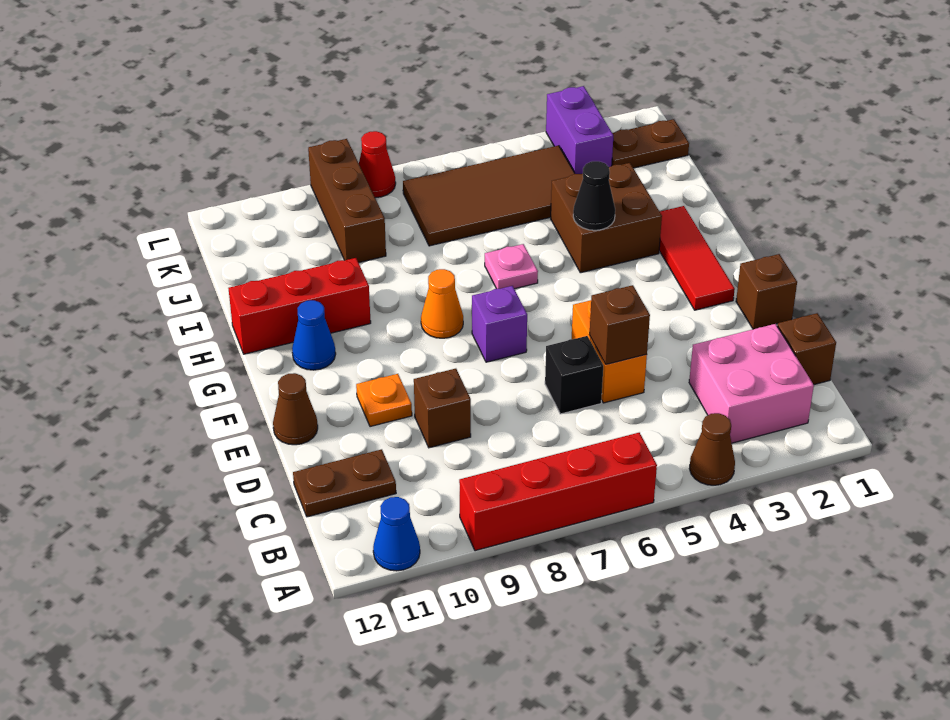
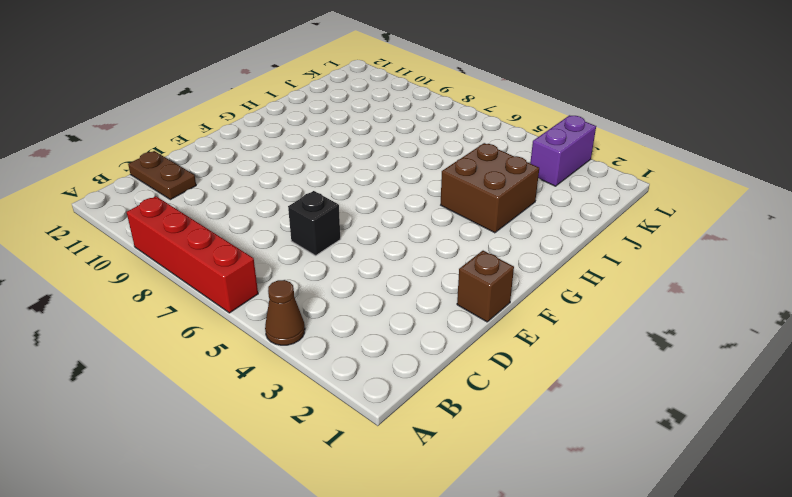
none -> blue 1x1 cone [373,497,420,571]
none -> pink 2x2 brick [689,324,814,443]
none -> brown 1x1 brick [777,313,836,385]

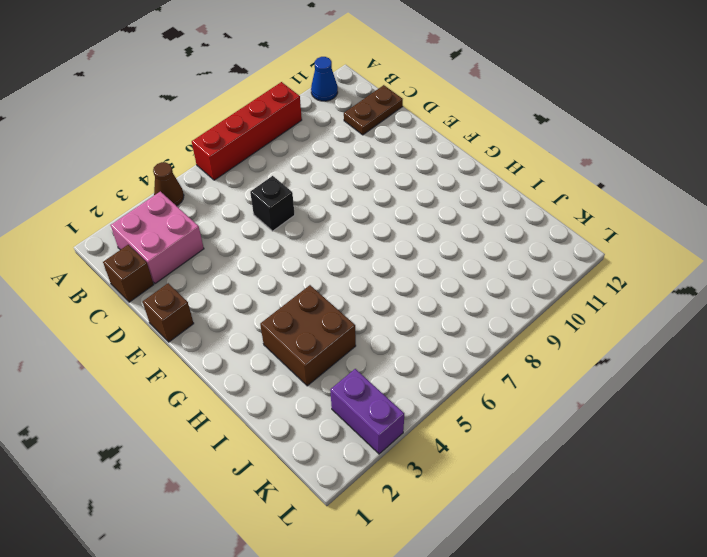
none -> orange 1x2 brick [572,300,647,403]
none -> brown 1x1 brick [414,369,471,448]
none -> orange 1x1 plate [356,374,412,427]

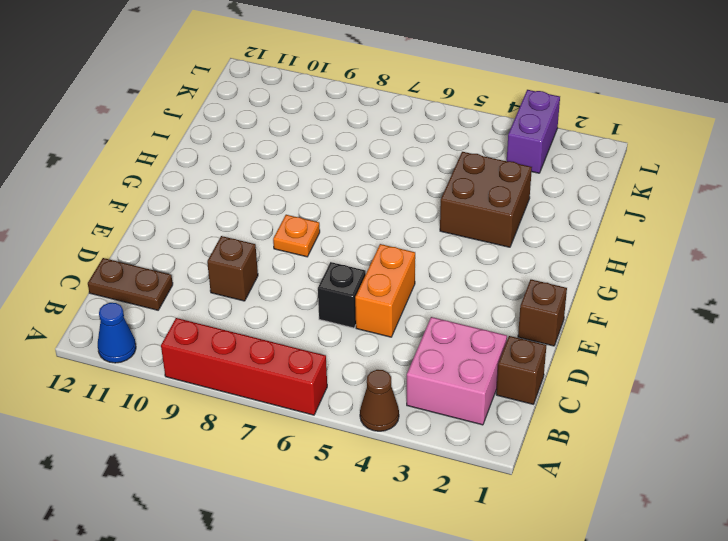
orange 1x1 plate [273,215,320,257] -> orange 1x1 plate moved to [356,374,412,427]
none -> brown 1x1 cone [273,373,318,445]
none -> red 1x3 tile [659,206,735,310]
none -> purple 1x1 brick [472,286,527,362]

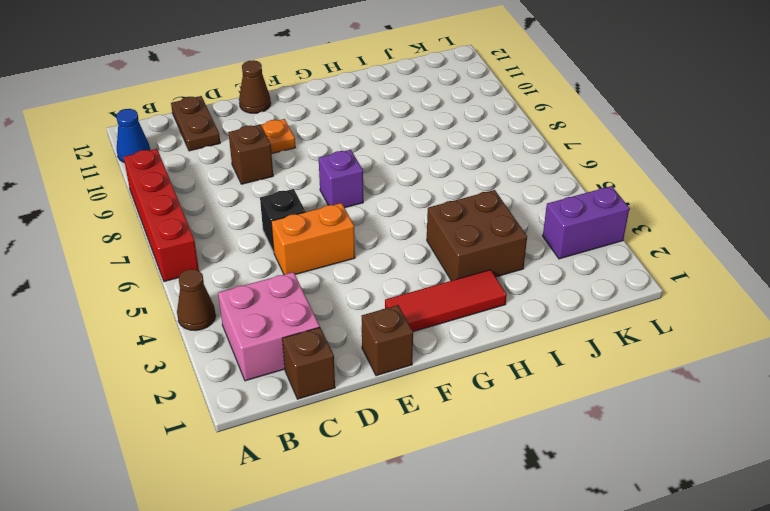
none -> orange 1x1 cone [421,269,463,338]
none -> blue 1x1 cone [292,300,336,370]
none -> pink 1x1 plate [485,244,538,289]

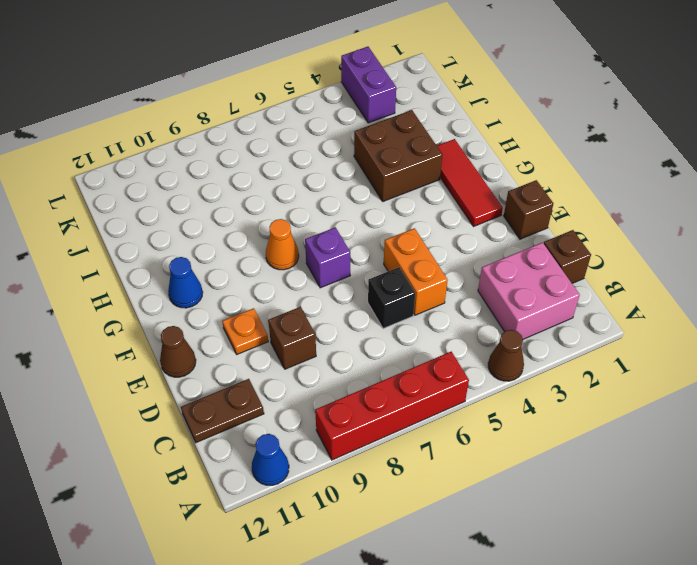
none -> pink 1x1 plate [485,244,538,289]
none -> red 1x3 brick [229,258,371,354]
none -> brown 2x4 tile [403,146,575,246]

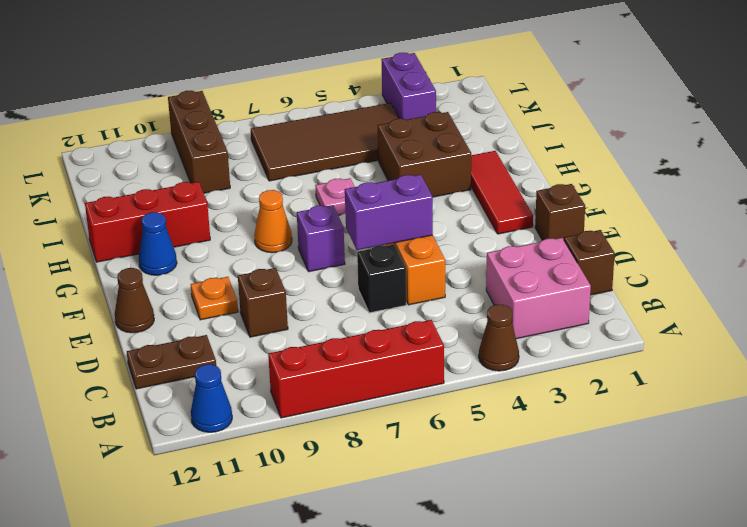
purple 1x2 brick [345,175,433,250] -> none
none -> brown 1x2 plate [612,119,689,168]
none -> red 1x1 cone [359,131,396,198]
none -> brown 1x1 brick [589,285,650,364]

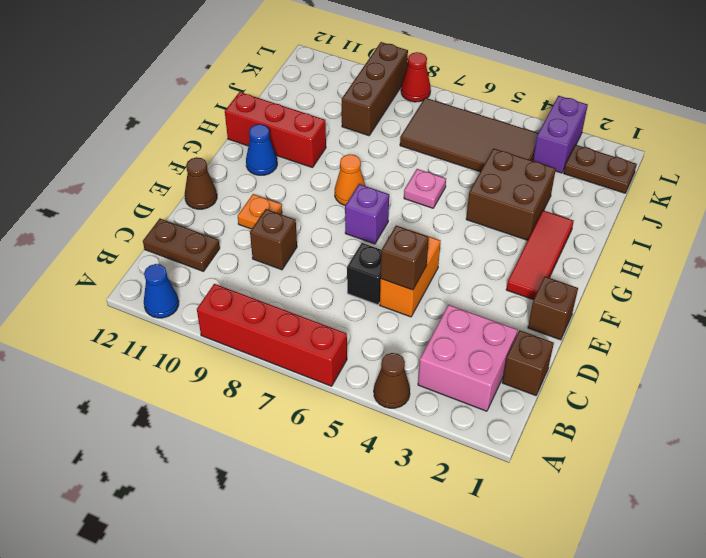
none -> black 1x1 cone [573,161,615,230]

